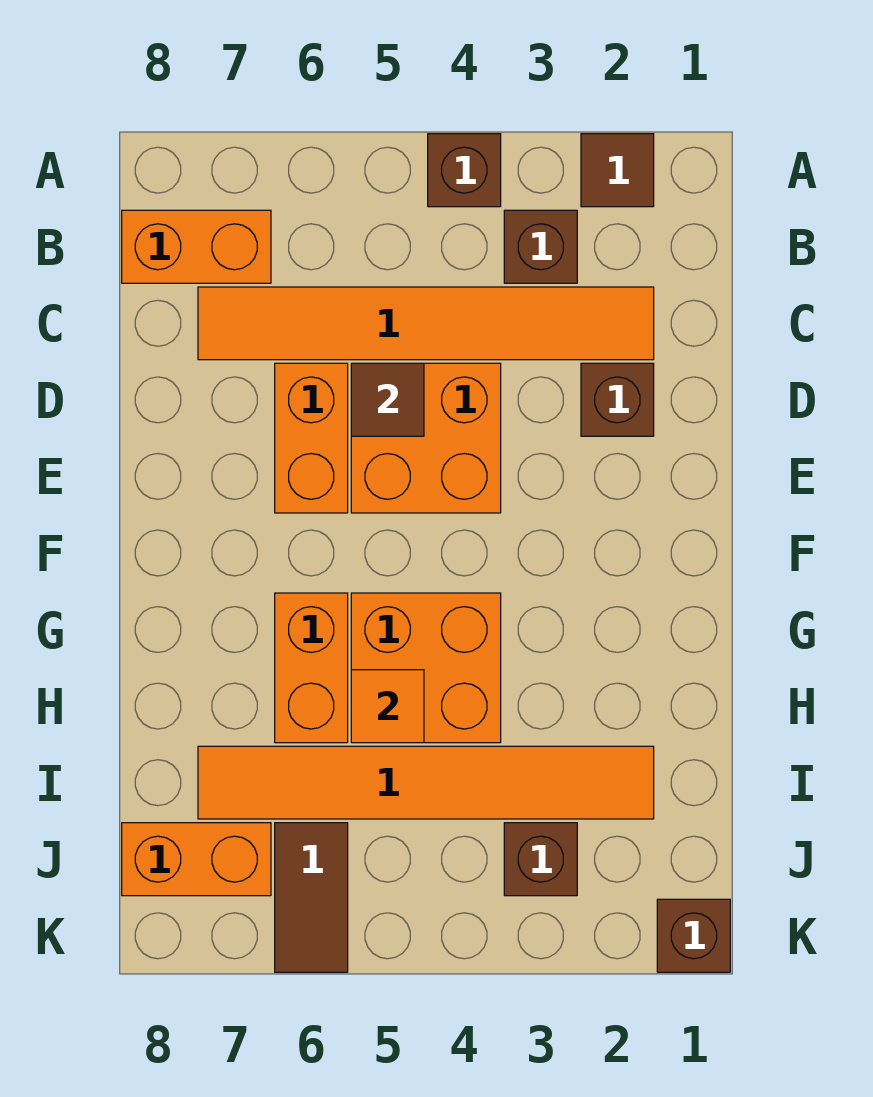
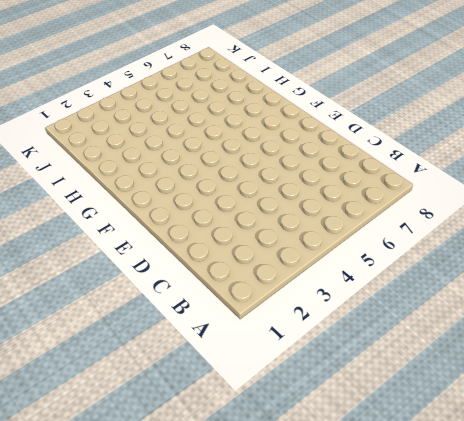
none -> brown 1x1 tile [581,134,654,207]
none -> brown 1x1 brick [428,134,501,207]
none -> brown 1x1 brick [504,210,577,283]

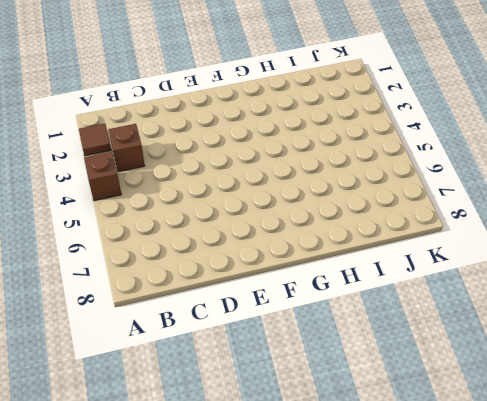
none -> orange 1x2 brick [122,210,271,283]
none -> orange 1x6 tile [198,287,654,360]
none -> brown 1x1 brick [581,363,654,436]

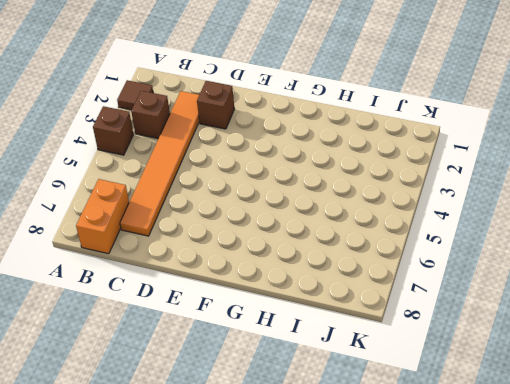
none -> orange 2x2 brick [351,363,501,513]
none -> orange 1x2 brick [275,363,348,513]
none -> orange 2x2 brick [351,593,501,743]

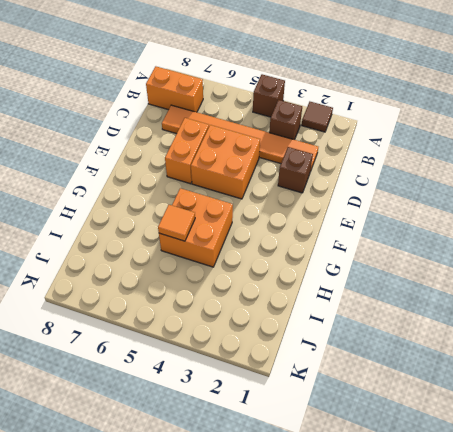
none -> orange 1x2 brick [275,593,348,743]
none -> orange 1x6 tile [198,746,654,819]
none -> brown 1x1 brick [504,823,577,896]

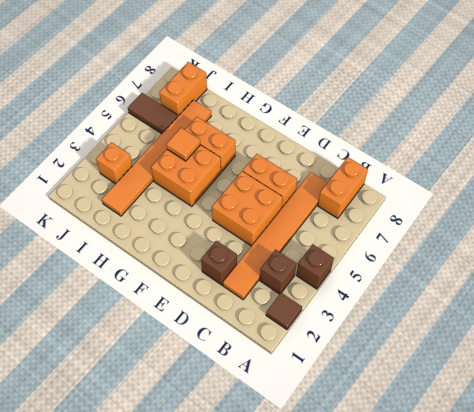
orange 1x1 brick [96,142,132,184] -> brown 1x1 brick [504,823,577,896]
none -> brown 1x1 brick [657,899,730,972]
none -> brown 1x1 tile [351,363,424,436]

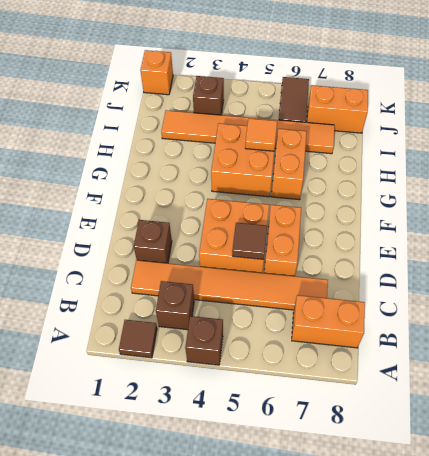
orange 1x1 brick [140,50,173,95] -> brown 1x1 brick [657,899,730,972]

